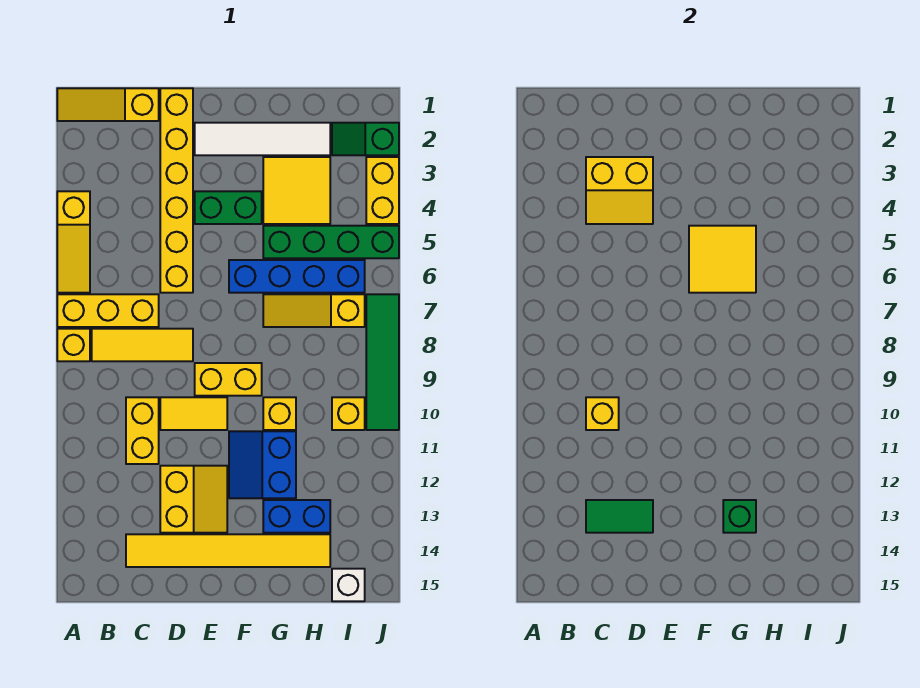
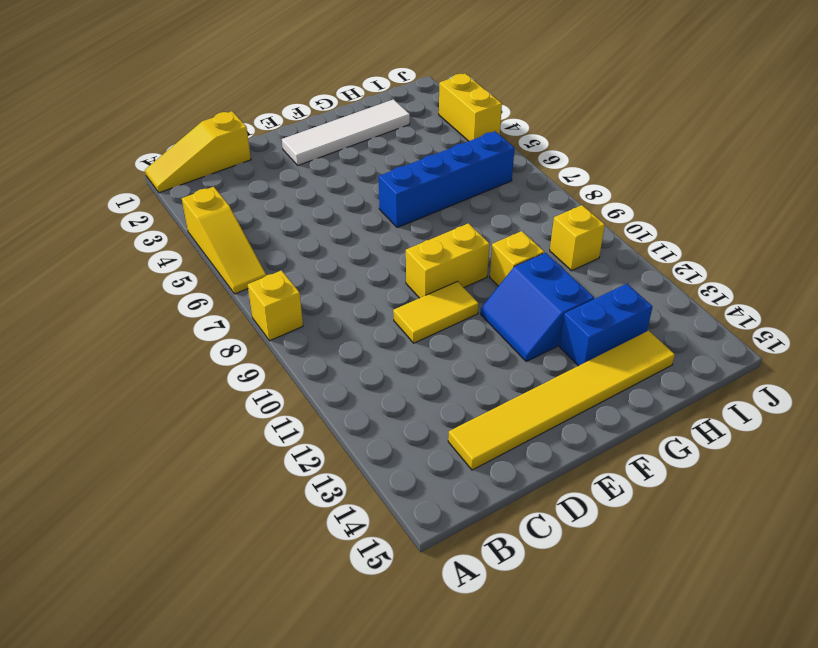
none -> yellow 1x3 brick [57,294,159,327]
none -> yellow 1x3 tile [92,329,193,361]
none -> yellow 1x2 brick [126,397,159,464]
none -> yellow 1x6 brick [160,88,193,293]

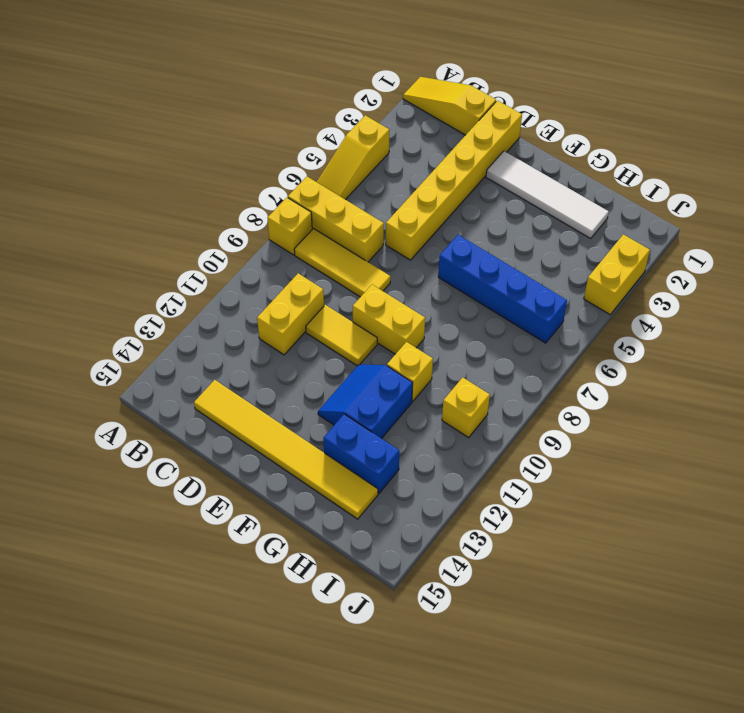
none -> yellow 2x2 slope [160,466,227,533]
none -> green 1x2 brick [195,191,262,224]
none -> yellow 2x2 tile [263,157,330,224]
none -> green 1x4 brick [263,226,399,258]

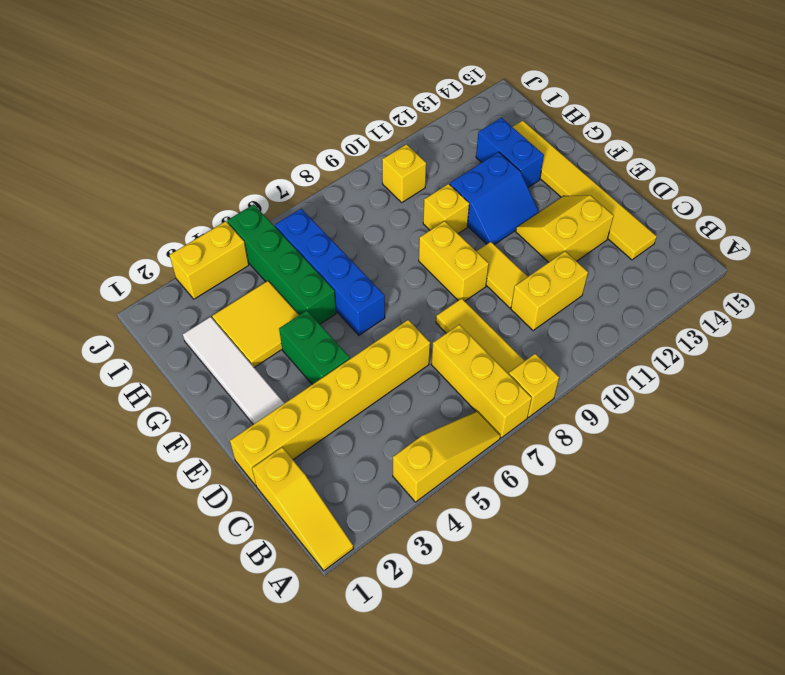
none -> yellow 1x3 slope [263,294,365,327]
none -> green 1x2 slope [332,123,399,155]
none -> white 1x1 brick [332,569,365,601]
none -> green 1x4 tile [366,294,399,430]

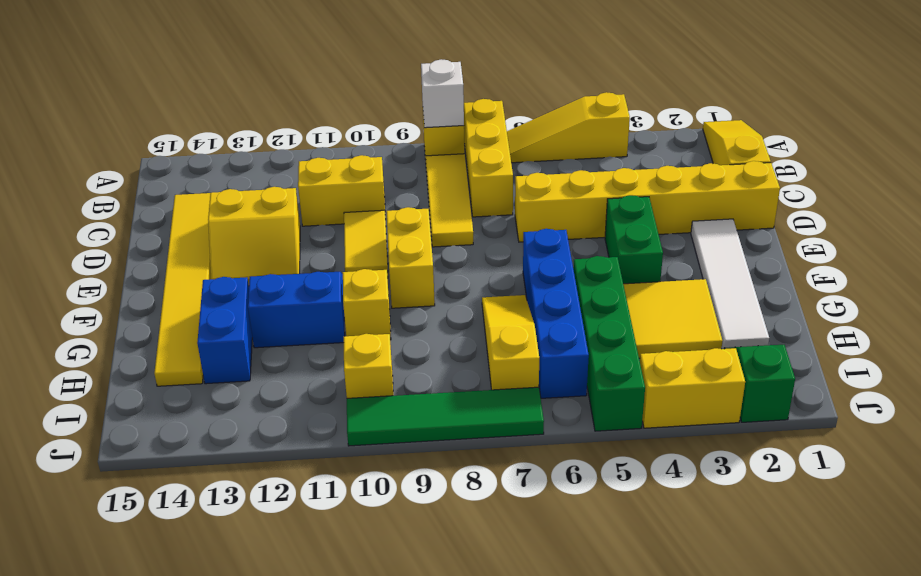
white 1x1 brick [421,59,464,128] -> white 1x1 brick moved to [332,569,365,601]
none -> yellow 2x2 slope [586,157,653,224]
none -> yellow 1x1 brick [586,397,619,430]
none -> green 1x2 tile [586,500,653,533]
none -> yellow 2x2 tile [689,226,756,293]

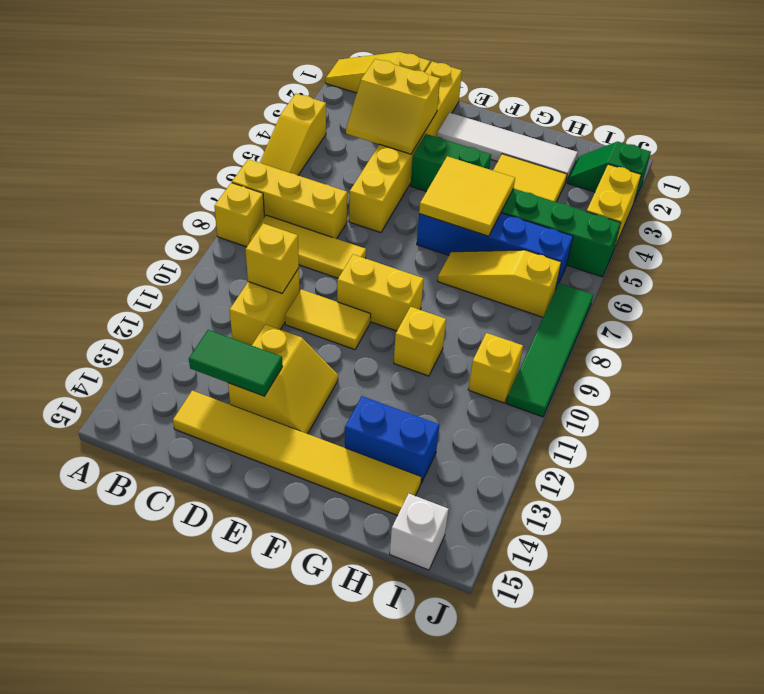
none -> blue 2x2 slope [229,431,296,498]
none -> green 1x1 brick [723,500,756,533]

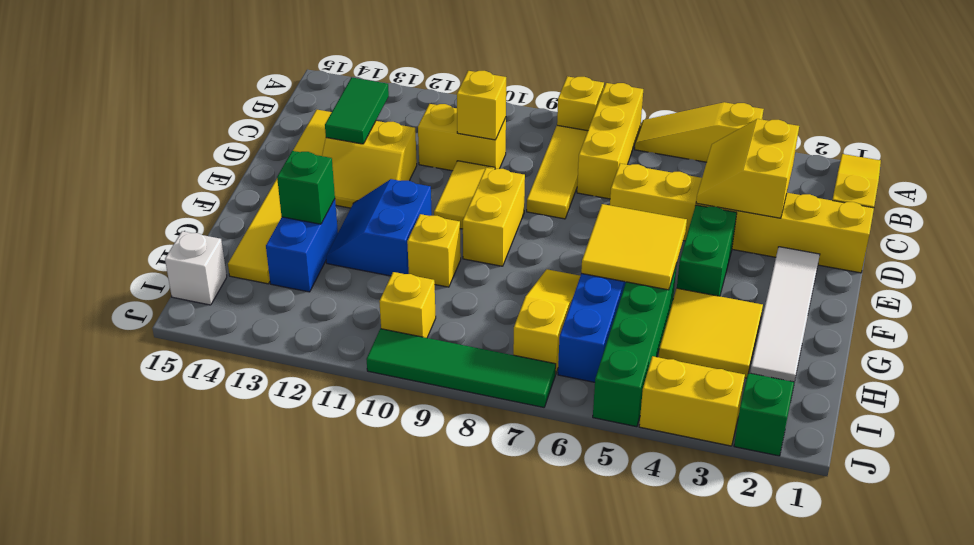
blue 2x2 slope [326,179,432,276] -> blue 2x2 slope turned to [229,431,296,498]

